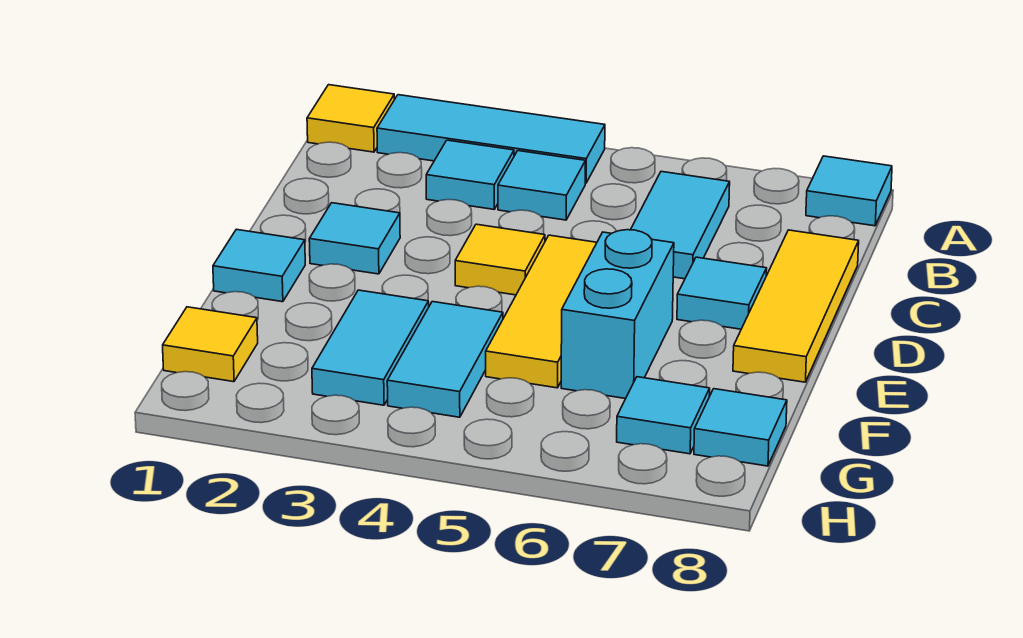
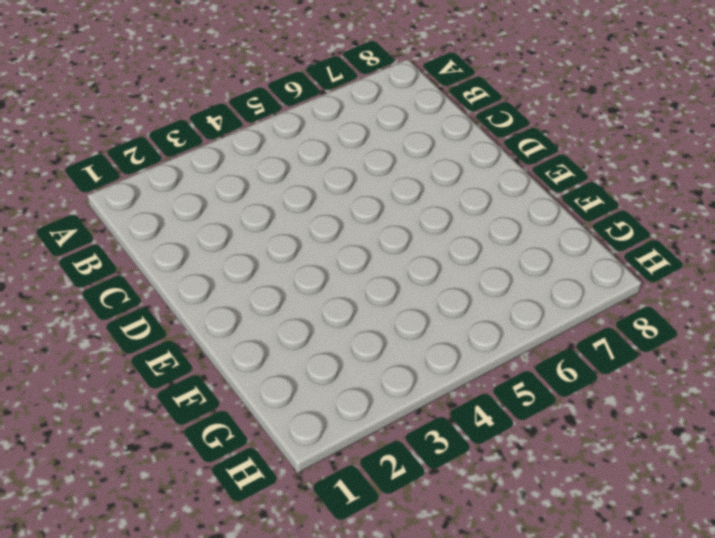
none -> yellow 1x1 tile [307,85,394,152]
none -> cyan 1x3 tile [377,95,605,183]
none -> cyan 1x1 tile [806,156,892,226]

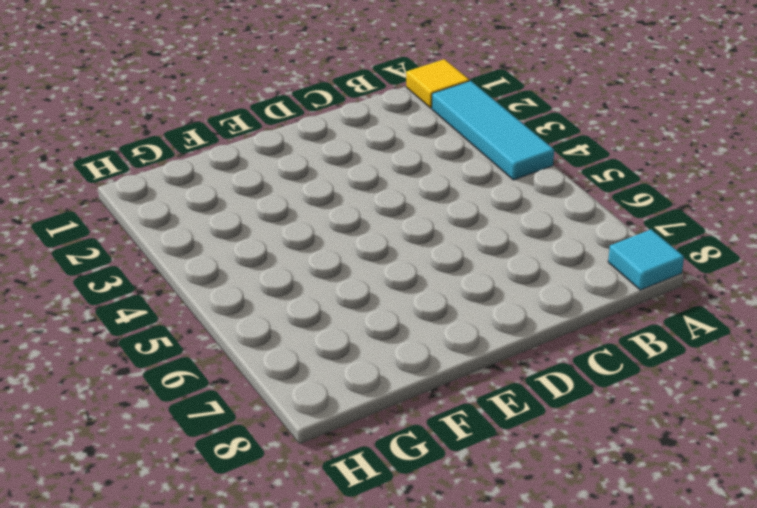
none -> cyan 1x1 tile [426,140,514,209]
none -> cyan 1x1 tile [498,151,585,220]
none -> cyan 1x2 tile [631,172,730,279]

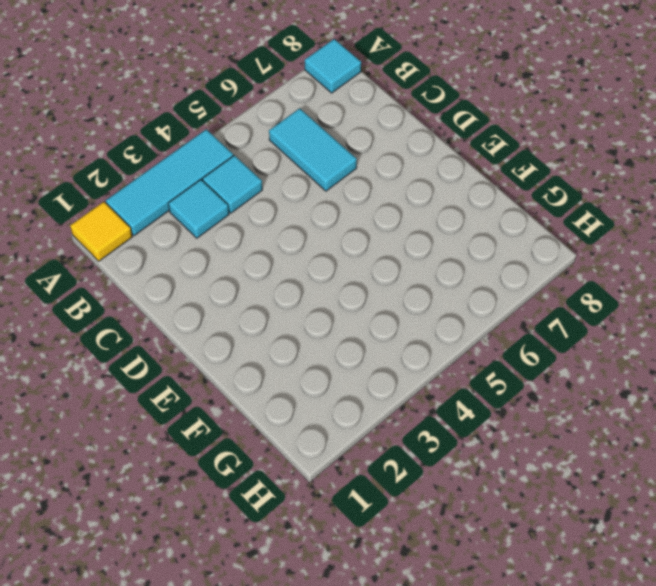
none -> yellow 1x3 tile [733,230,859,382]
none -> cyan 1x1 tile [309,203,400,274]
none -> yellow 1x1 tile [455,224,545,295]

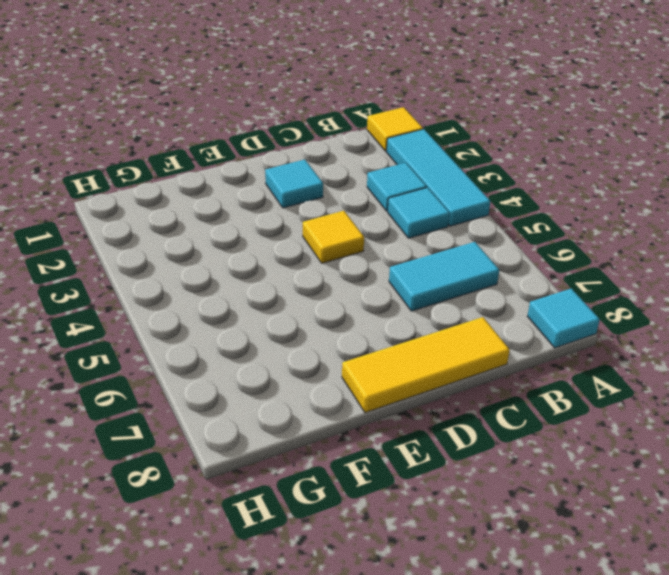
none -> yellow 1x3 tile [486,235,597,388]
none -> cyan 1x1 tile [677,257,767,329]
none -> cyan 1x1 tile [213,229,305,302]

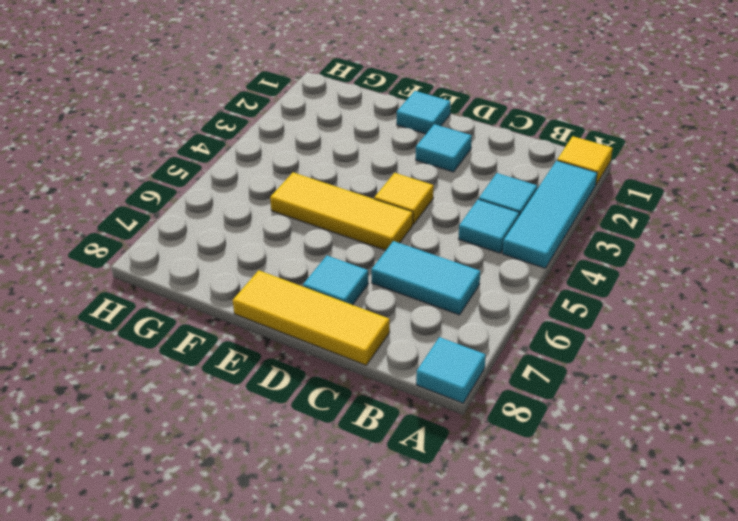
none -> cyan 1x2 brick [561,230,674,399]
none -> cyan 1x2 tile [312,290,429,405]
none -> cyan 1x2 tile [387,302,503,417]

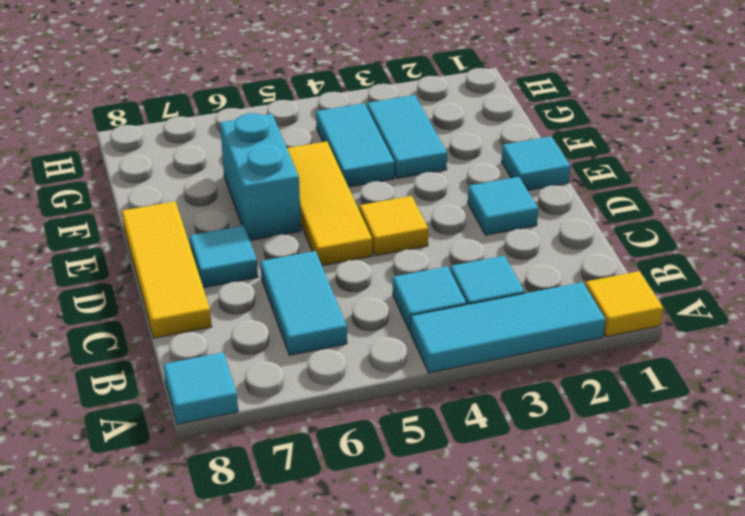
none -> yellow 1x1 tile [163,307,258,382]
none -> cyan 1x1 tile [617,377,710,454]
none -> cyan 1x1 tile [694,389,787,466]

